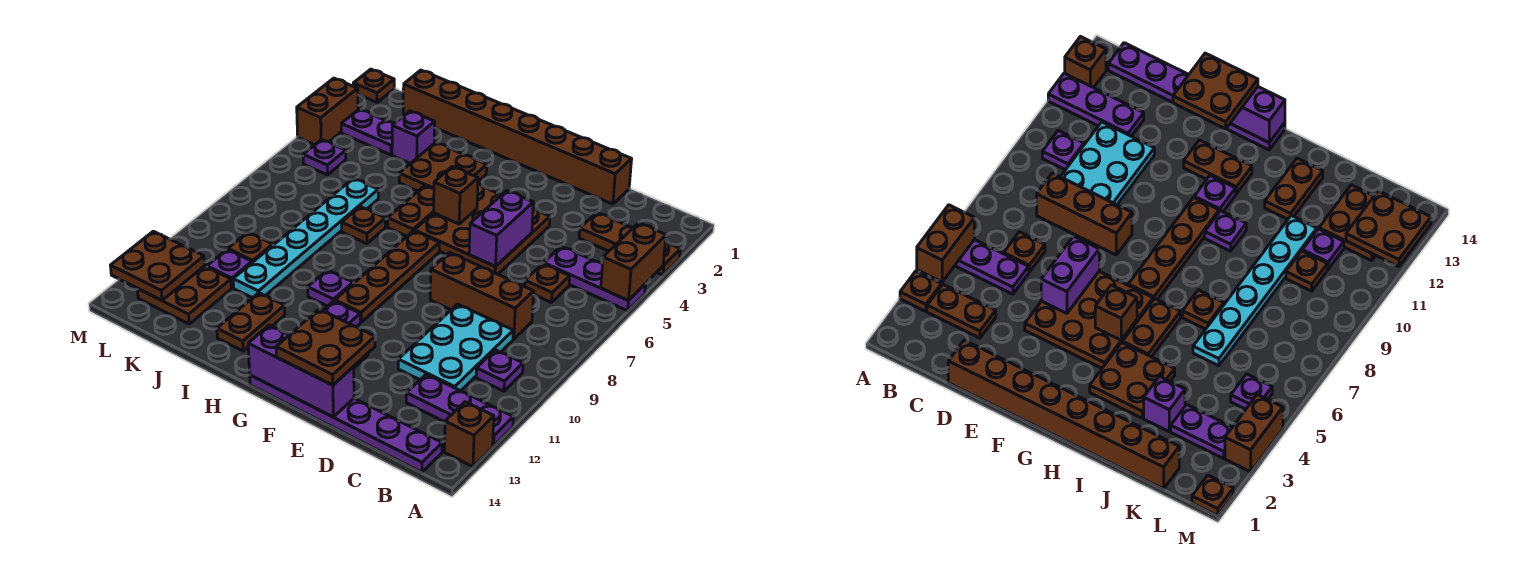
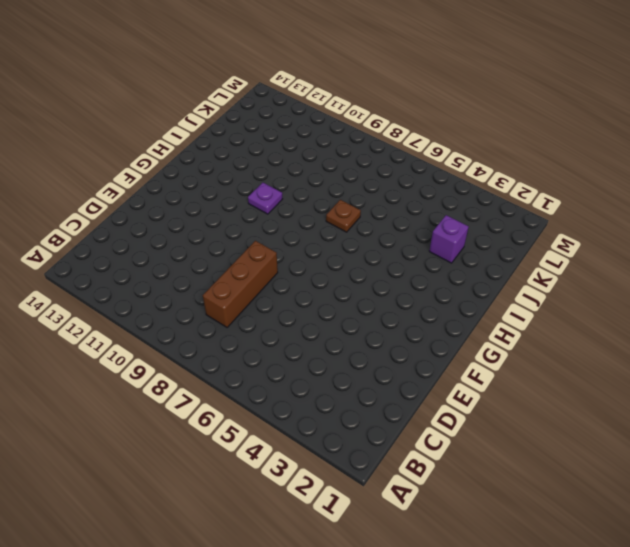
none -> brown 1x1 plate [657,241,680,275]
none -> purple 1x3 plate [544,246,645,311]
none -> purple 1x3 plate [406,374,513,446]
none -> brown 1x1 brick [444,402,494,467]

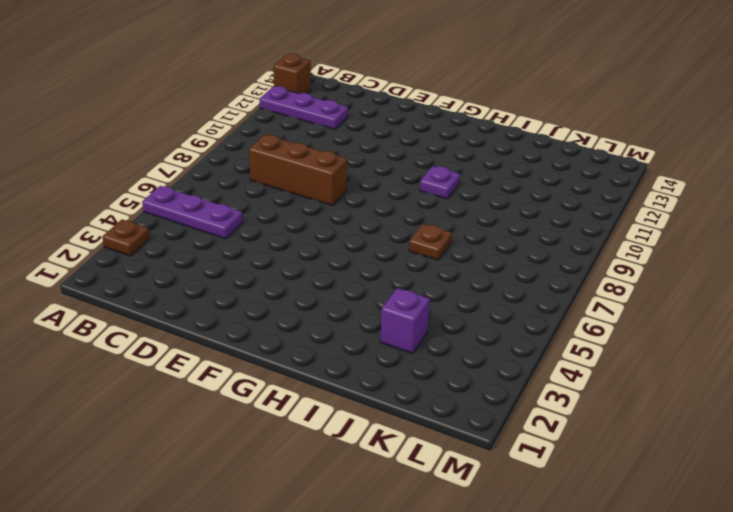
none -> brown 1x2 plate [579,213,633,251]
none -> purple 1x1 plate [476,350,523,391]
none -> purple 1x6 plate [250,375,442,472]
none -> brown 1x1 plate [525,264,570,302]

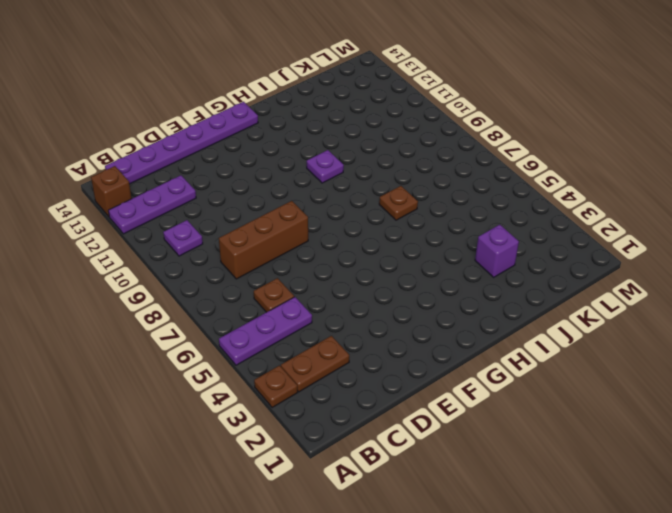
none -> cyan 2x3 plate [398,304,513,391]
none -> brown 1x8 brick [403,70,632,204]
none -> brown 3x3 plate [414,184,550,274]
none -> brown 1x2 plate [1184,140,1252,194]

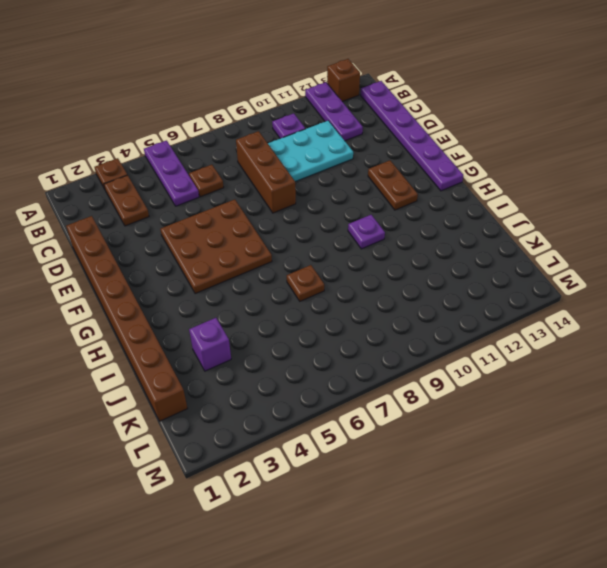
none -> brown 1x4 plate [335,231,439,322]
none -> purple 1x1 plate [323,301,360,327]
none -> brown 2x2 plate [399,142,487,191]
none -> brown 1x2 plate [388,186,434,236]

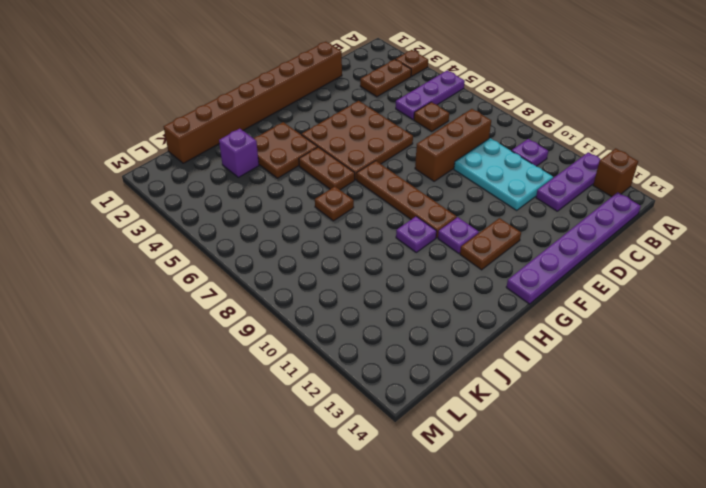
none -> brown 1x2 plate [217,293,285,351]
none -> cyan 1x6 plate [233,178,378,298]
none -> purple 1x2 plate [341,109,394,155]
none -> brown 1x1 plate [228,232,273,263]

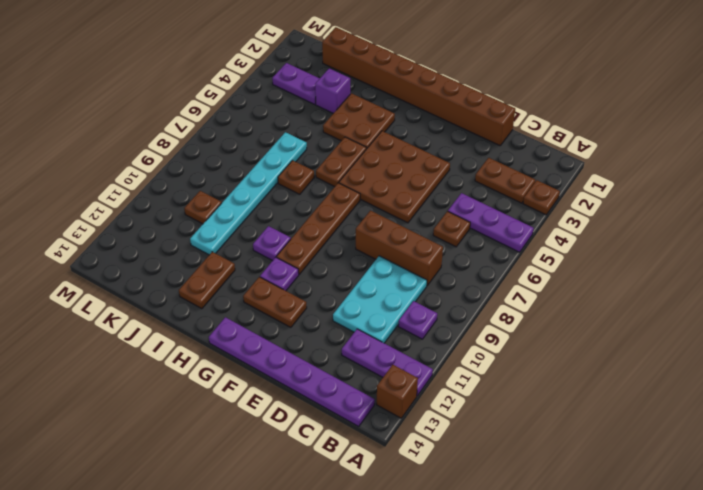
none -> purple 1x1 plate [207,250,252,288]
none -> brown 2x2 plate [137,266,231,324]
none -> purple 1x1 plate [303,140,346,175]
none -> brown 1x1 plate [353,69,394,102]

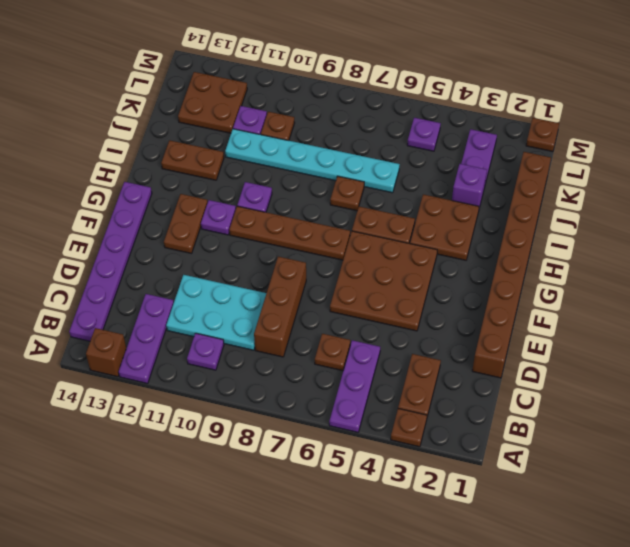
none -> brown 1x2 brick [297,78,358,145]
none -> brown 1x2 brick [601,223,666,301]
none -> purple 1x2 brick [469,191,533,266]
none -> purple 1x3 brick [248,325,354,417]

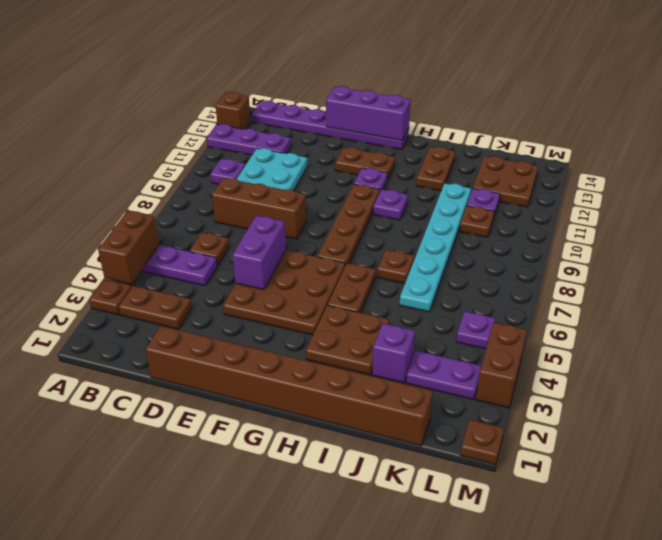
none -> brown 1x1 brick [434,167,478,224]
none -> brown 2x2 plate [110,231,205,300]
none -> brown 2x2 plate [276,309,375,385]

